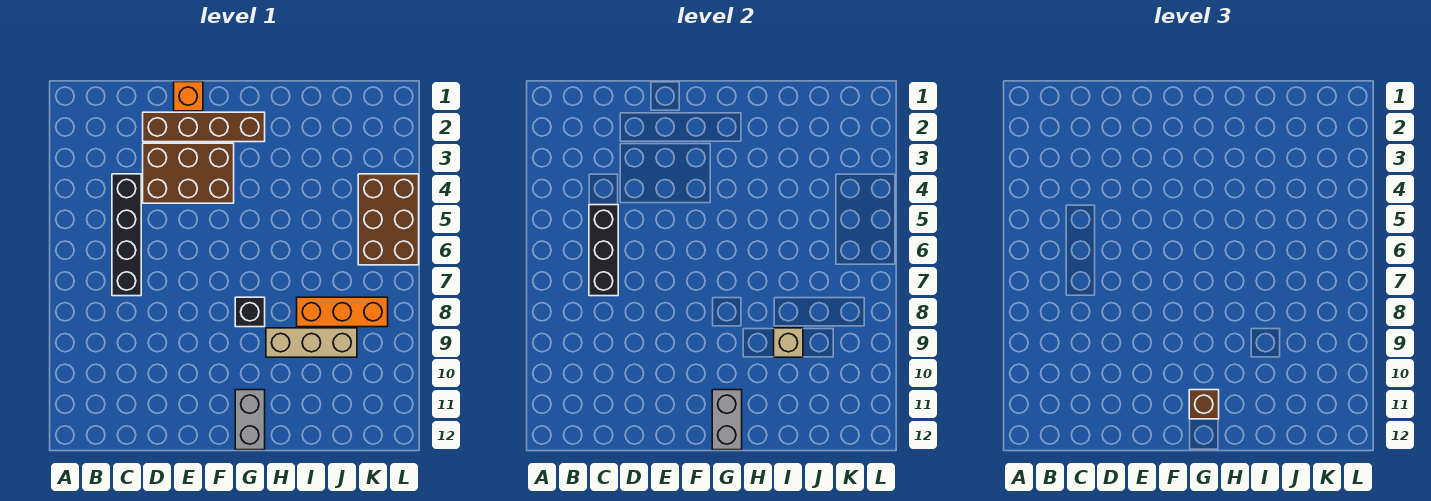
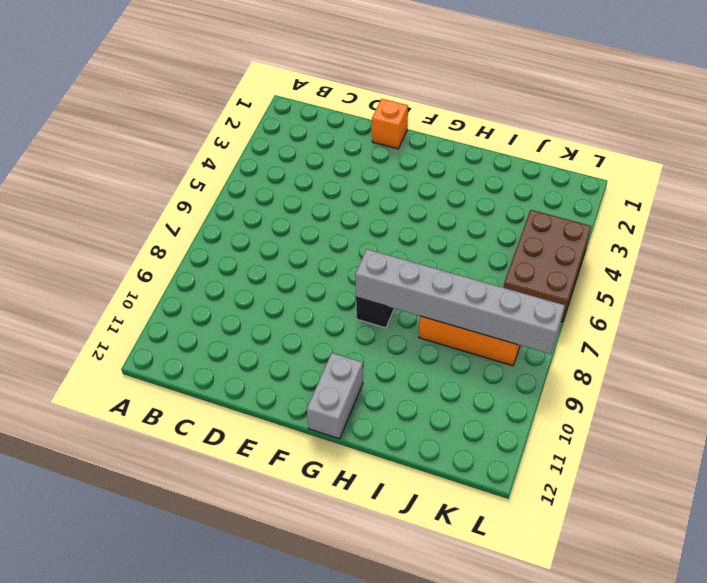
grey 1x6 brick [355,249,565,354] -> none
none -> black 1x4 brick [112,174,141,296]
none -> brown 1x4 brick [143,112,265,142]
none -> brown 2x3 brick [143,143,234,203]

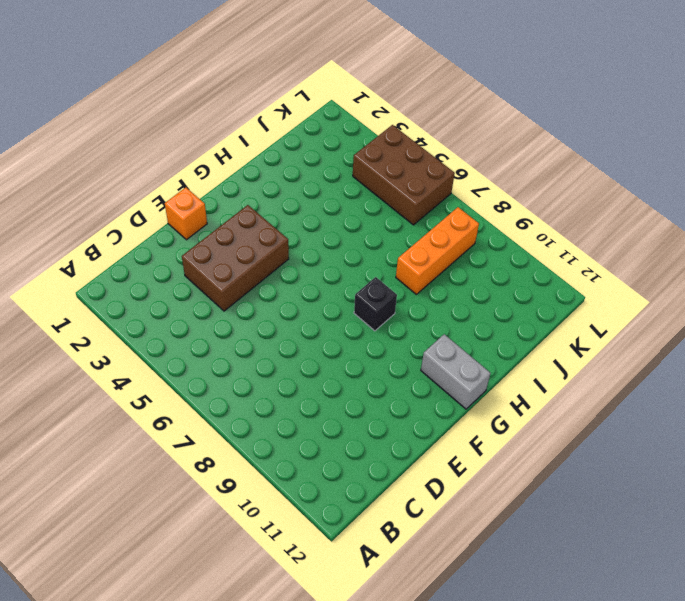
none -> black 1x4 brick [112,174,141,296]
none -> brown 1x4 brick [143,112,265,142]
none -> tan 1x3 brick [266,328,357,357]

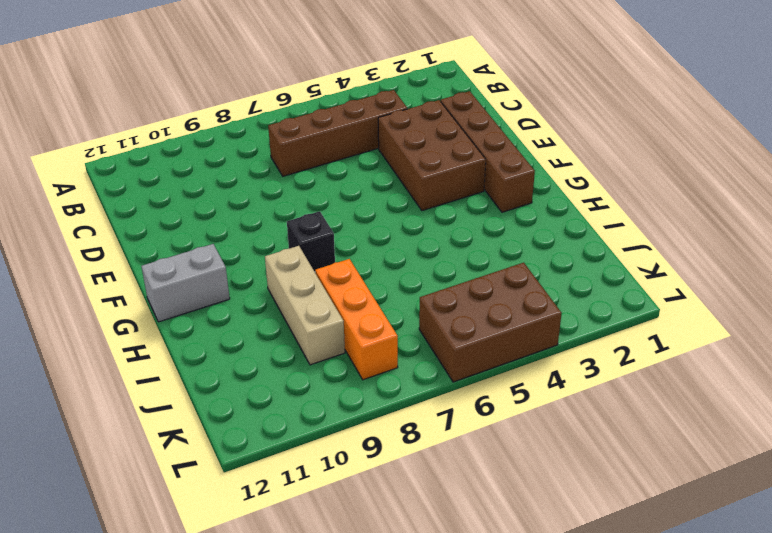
brown 1x4 brick [268,90,407,176] -> black 1x4 brick [112,174,141,296]
none -> orange 1x1 brick [174,82,203,111]
none -> black 1x3 brick [589,205,618,296]
none -> grey 1x2 brick [712,390,742,450]

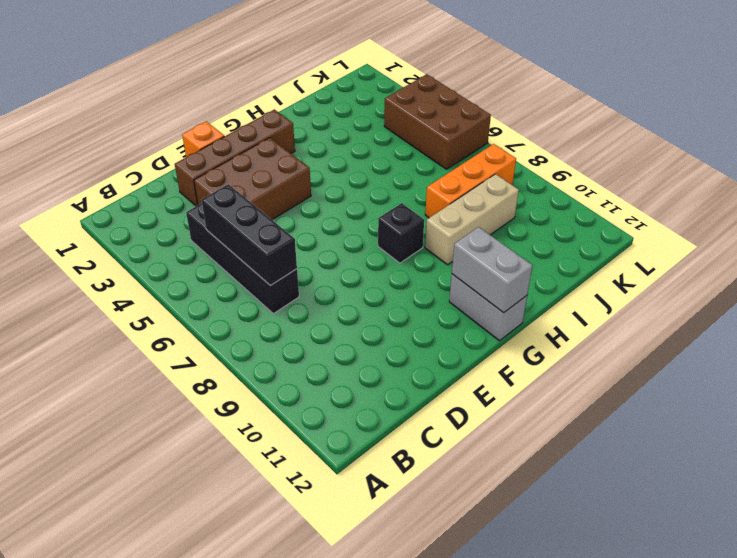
none -> tan 1x1 brick [774,328,803,357]
none -> brown 1x1 brick [1189,390,1219,419]

